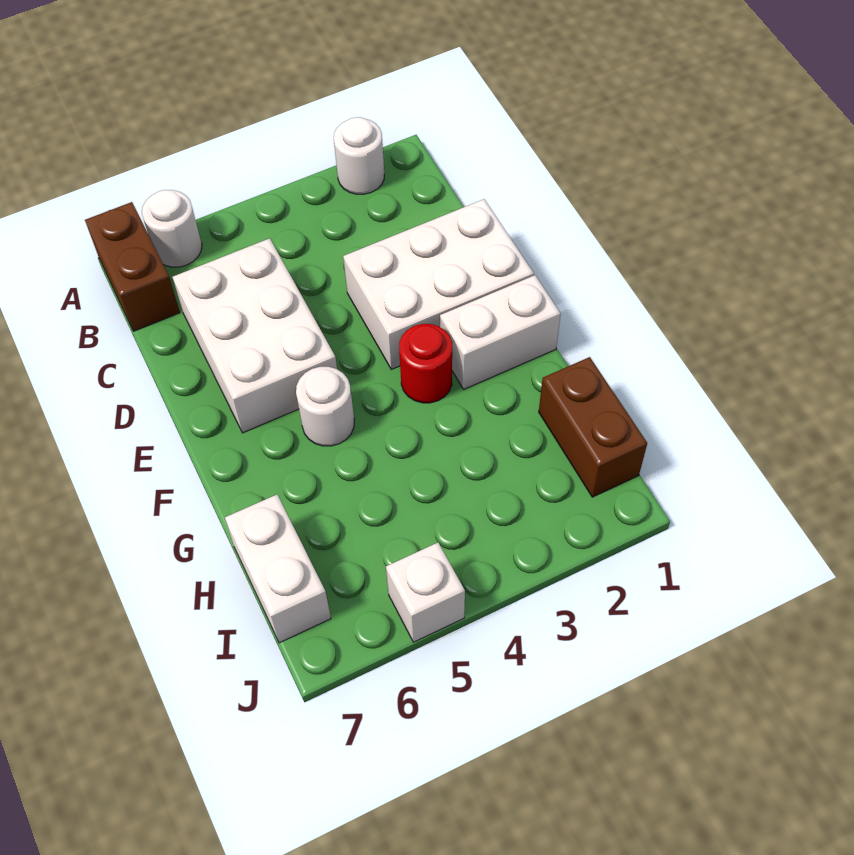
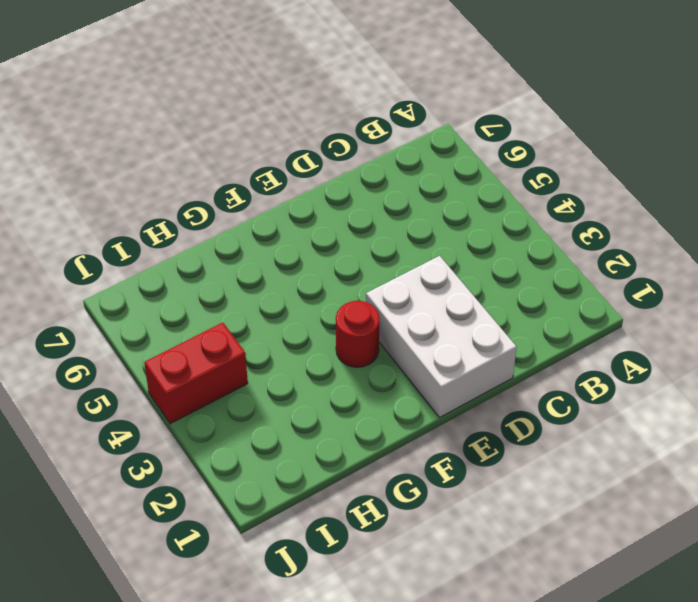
red 1x2 brick [144,323,248,424] -> none
none -> white 1x1 round brick [334,117,384,194]
none -> white 1x1 round brick [142,190,202,267]

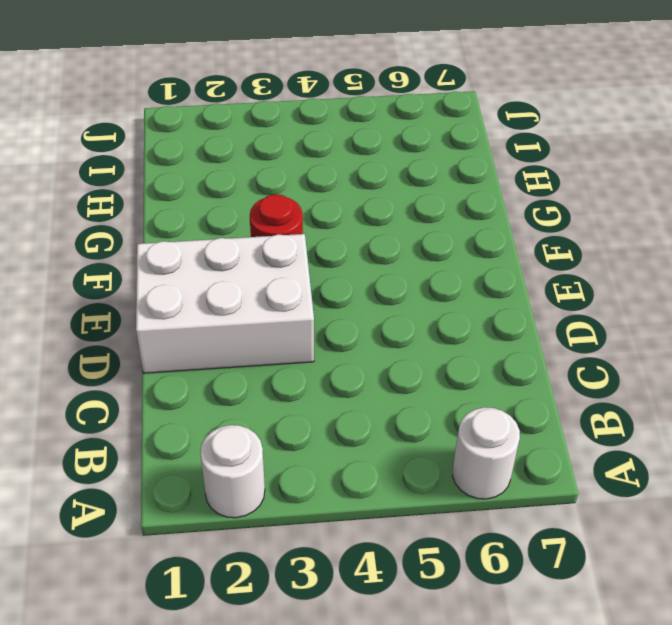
none -> brown 1x2 brick [85,202,180,331]
none -> white 2x3 brick [172,238,337,433]

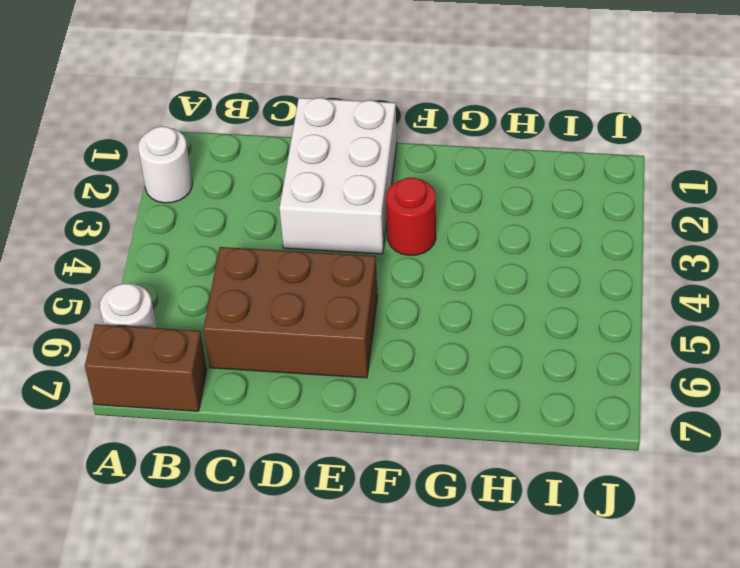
brown 2x3 brick [203,247,378,378] -> white 2x3 brick [172,238,337,433]
none -> white 1x2 brick [440,275,561,389]
none -> white 1x1 round brick [296,367,354,446]

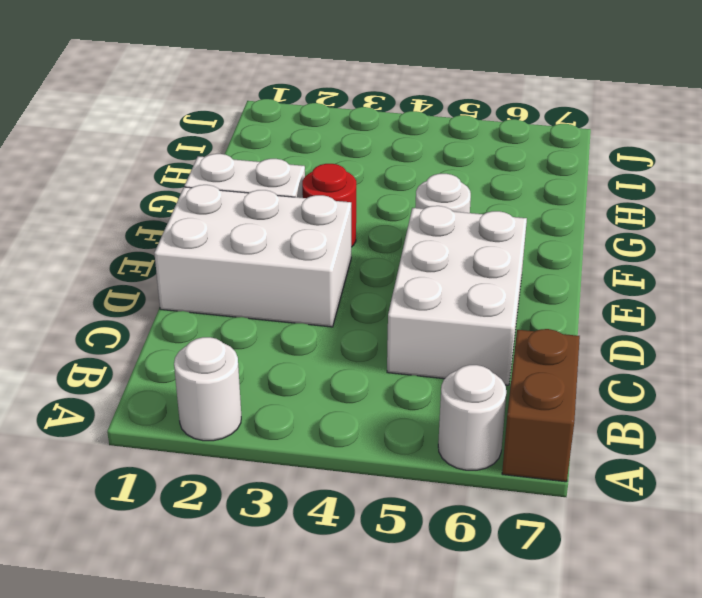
none -> brown 1x2 brick [539,357,647,497]
none -> white 1x2 brick [225,495,331,643]

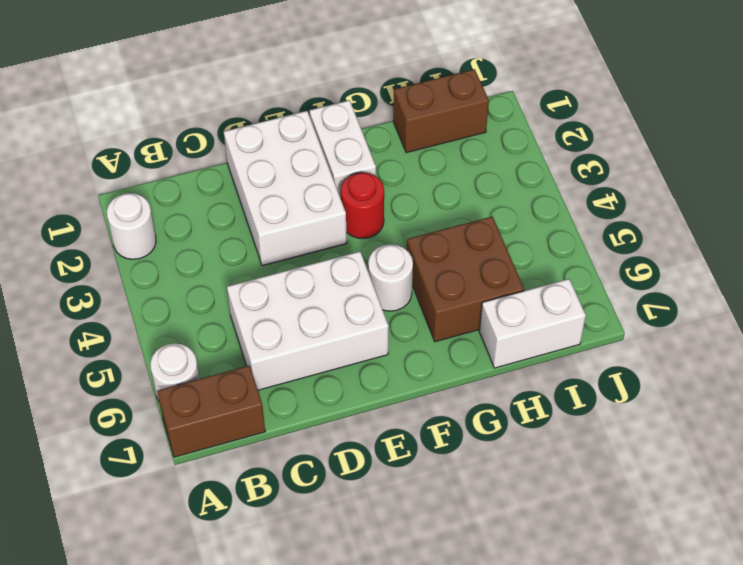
brown 2x2 brick [407,216,524,342] -> none
none -> white 1x1 brick [386,542,465,642]

